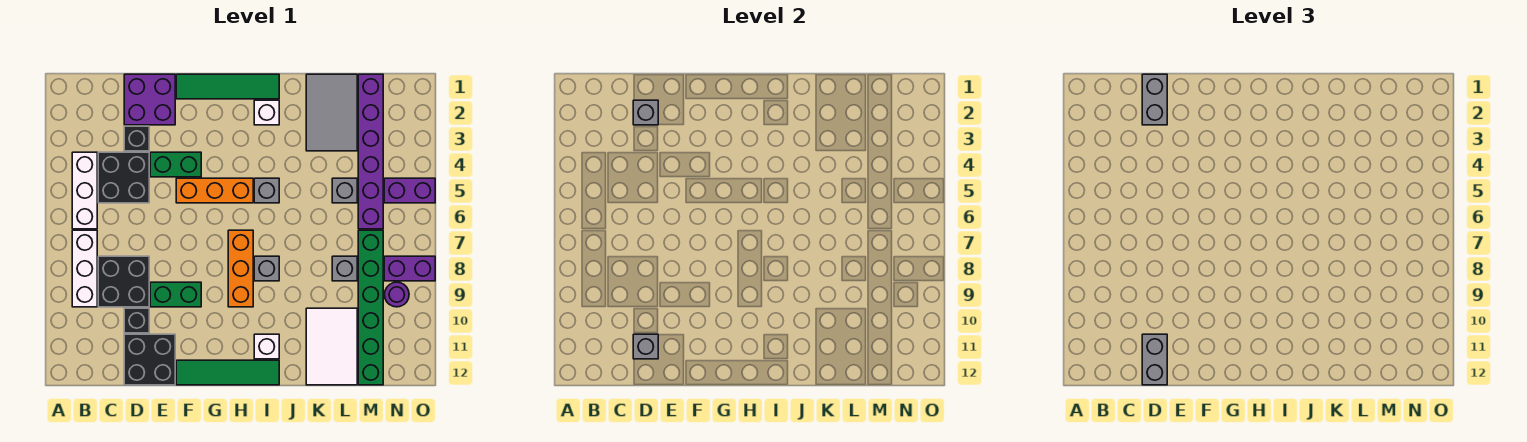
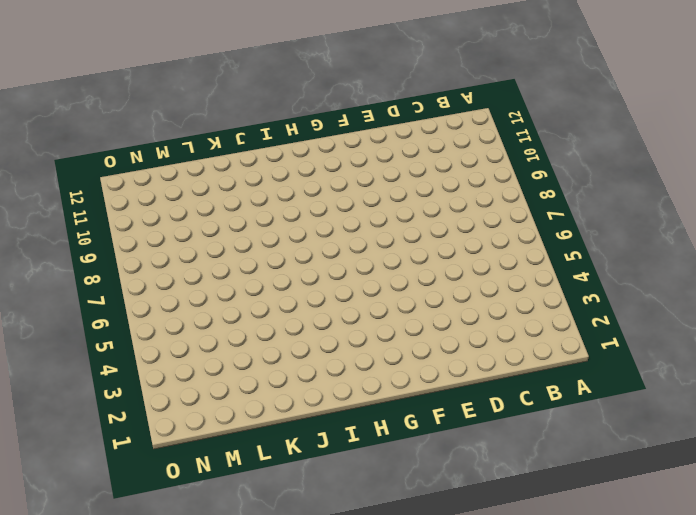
none -> white 1x3 brick [72,152,97,229]
none -> white 1x3 brick [72,230,97,307]
none -> black 2x2 brick [98,152,149,203]
none -> black 2x2 brick [98,256,149,307]

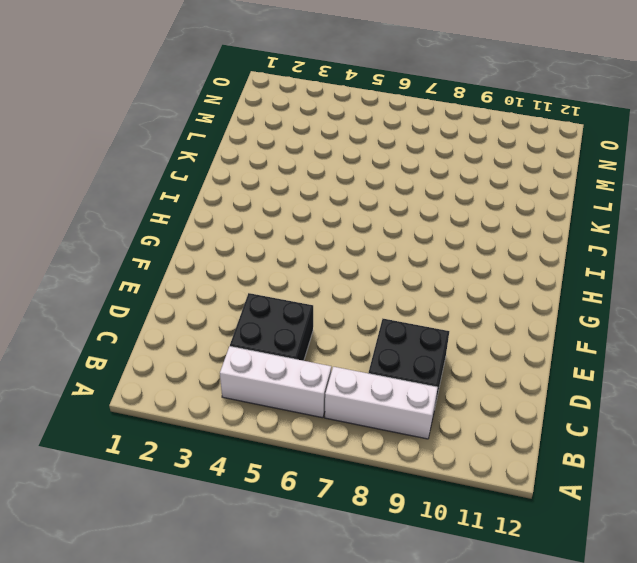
none -> purple 2x2 brick [124,74,175,125]
none -> black 1x1 brick [124,126,149,151]
none -> black 1x1 brick [124,308,149,333]
none -> black 2x2 brick [124,334,175,385]

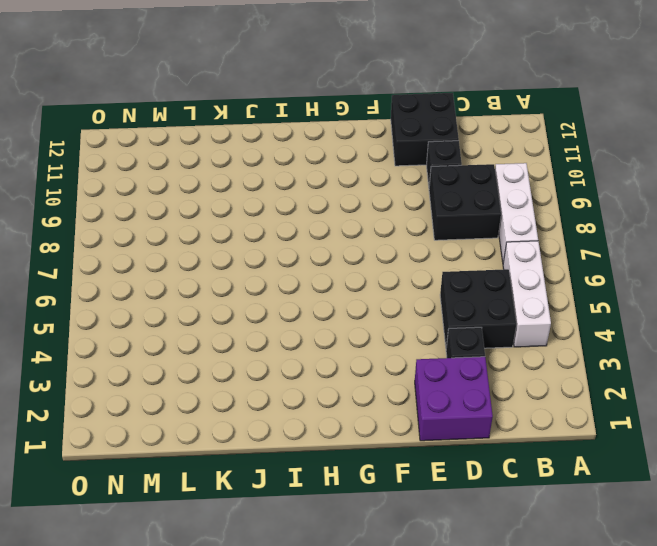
none -> green 1x2 brick [150,152,201,177]
none -> green 1x2 brick [150,282,201,307]
none -> green 1x4 tile [176,74,279,99]
none -> orange 1x3 brick [176,178,253,203]

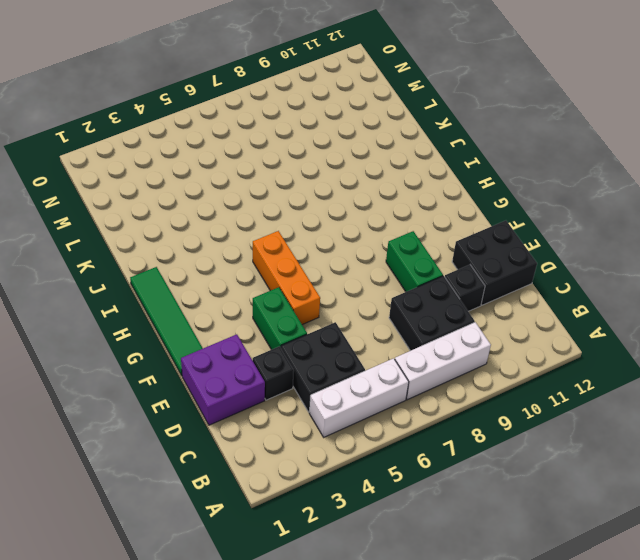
none -> green 1x4 tile [176,360,279,385]
none -> orange 1x3 brick [228,230,253,307]
none -> white 1x1 brick [254,100,279,125]
none -> grey 1x1 brick [254,178,279,203]

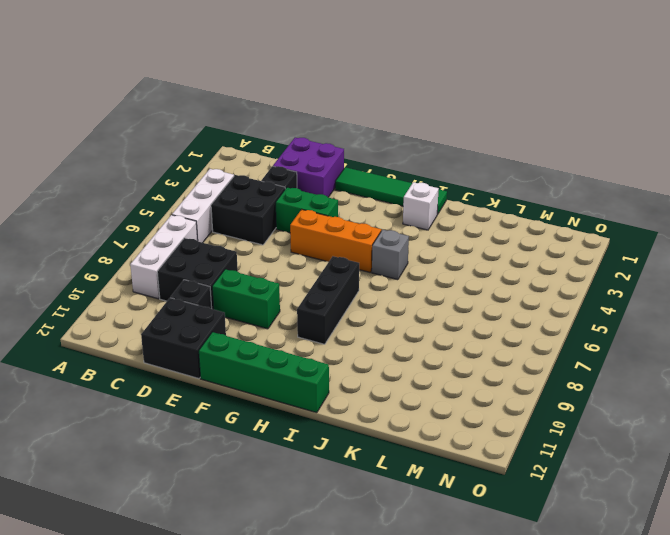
green 1x4 brick [199,332,329,413] -> green 1x4 tile [176,360,279,385]
black 1x3 brick [297,256,359,344] -> orange 1x3 brick [228,230,253,307]
none -> grey 1x1 brick [254,256,279,281]
none -> white 1x1 brick [254,334,279,359]
none -> grey 2x3 tile [306,74,357,151]
none -> white 2x3 tile [306,308,357,385]

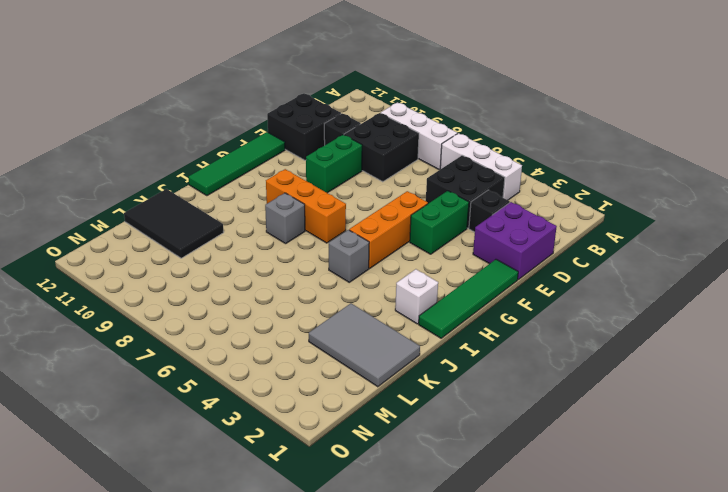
black 2x3 tile [124,189,224,258] -> white 2x3 tile [306,308,357,385]
none -> white 1x1 brick [254,334,279,359]
none -> grey 1x1 brick [332,178,357,203]
none -> grey 1x1 brick [332,256,357,281]
none -> purple 1x6 brick [358,74,383,229]

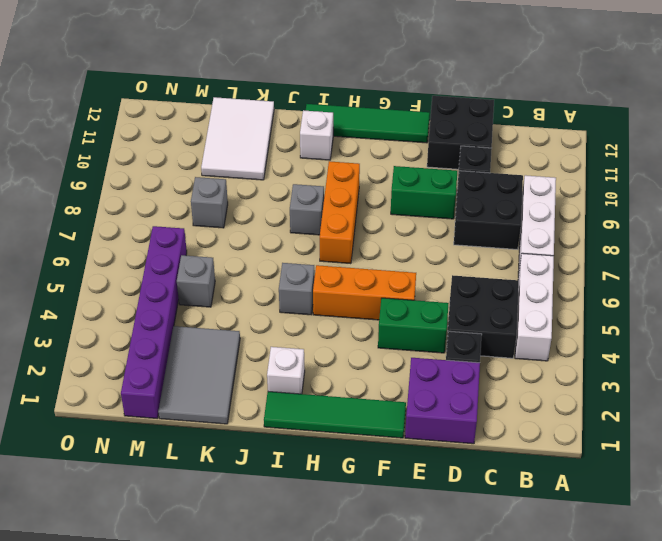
none -> green 1x6 brick [358,230,383,385]
none -> purple 1x2 brick [384,178,435,203]
none -> purple 1x2 brick [384,256,435,281]
none -> purple 1x1 round brick [384,282,409,307]

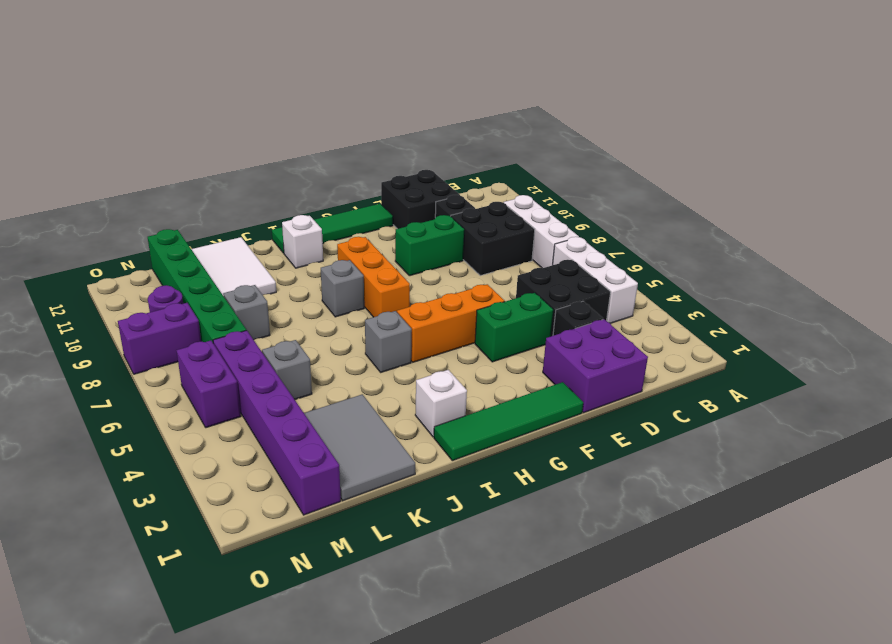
purple 1x2 brick [176,341,241,428] -> purple 1x2 brick turned to [384,178,435,203]
none -> grey 1x1 brick [633,100,658,125]
none -> grey 1x1 brick [633,334,658,359]
none -> grey 1x2 brick [1142,74,1167,125]
none -> grey 1x2 brick [1142,334,1167,385]

